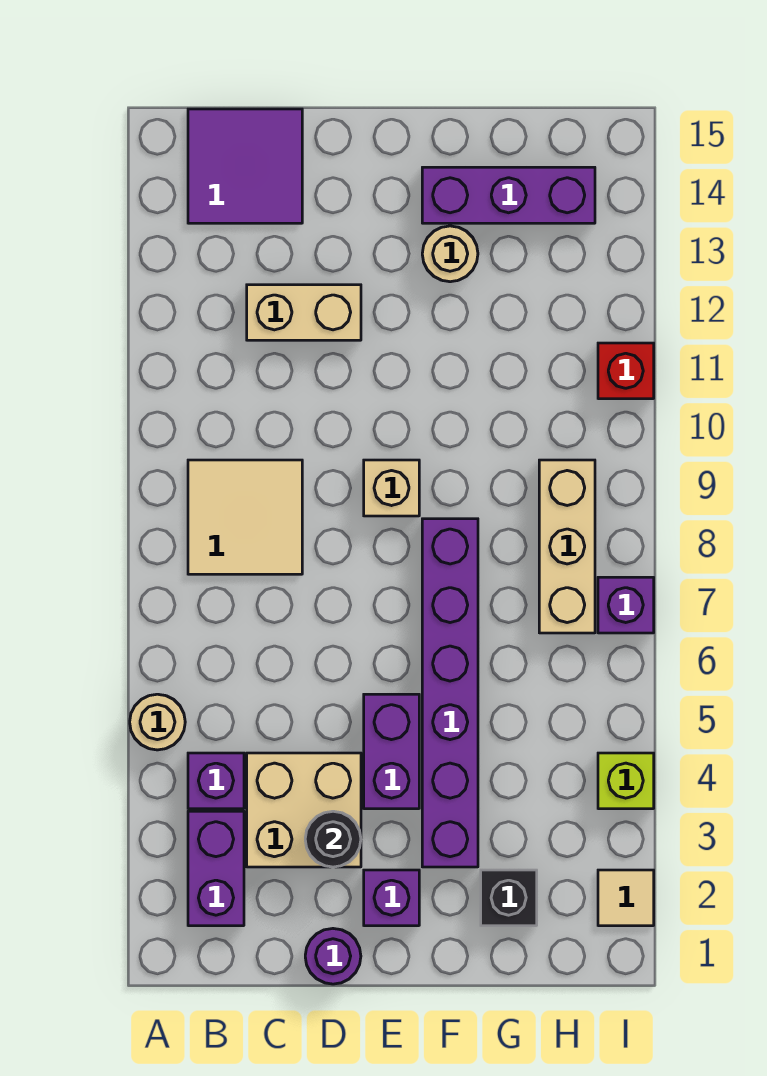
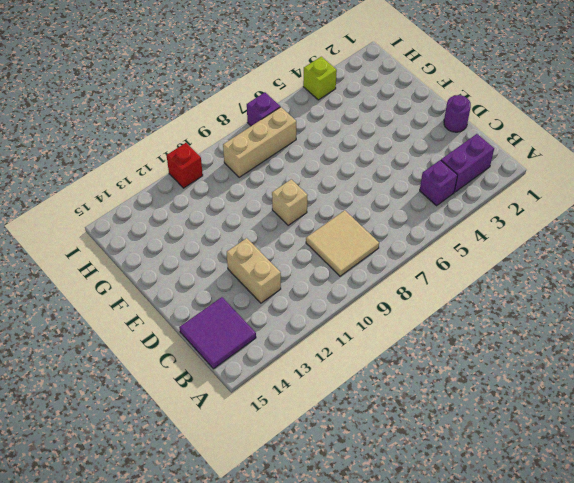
none -> tan 1x1 round brick [130,694,185,750]
none -> tan 2x2 brick [247,753,361,867]
none -> purple 1x1 brick [364,870,419,926]

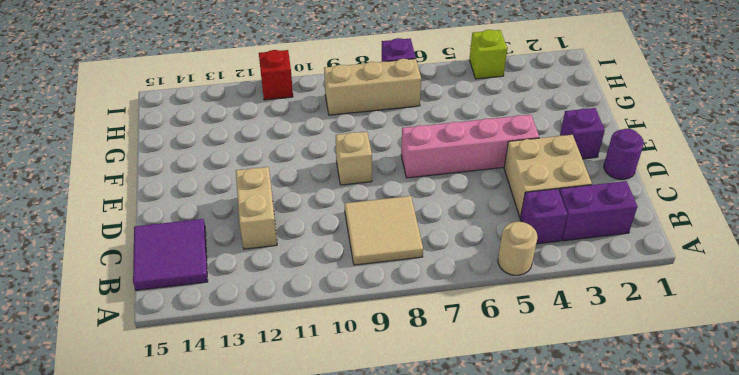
pink 1x4 brick [401,115,539,178] -> purple 1x2 brick [364,694,419,809]
none -> purple 1x6 brick [422,519,478,867]
none -> tan 1x1 round brick [422,226,478,282]
none -> purple 1x3 brick [422,167,595,223]

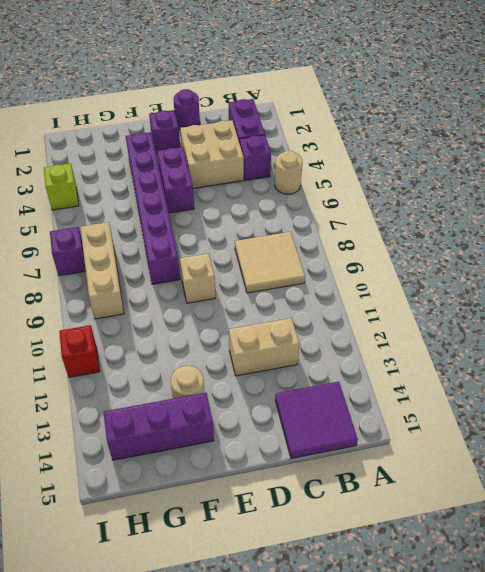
none -> black 1x1 brick [481,870,537,926]
none -> tan 1x1 tile [598,870,654,926]
none -> black 1x1 round brick [305,811,361,867]

